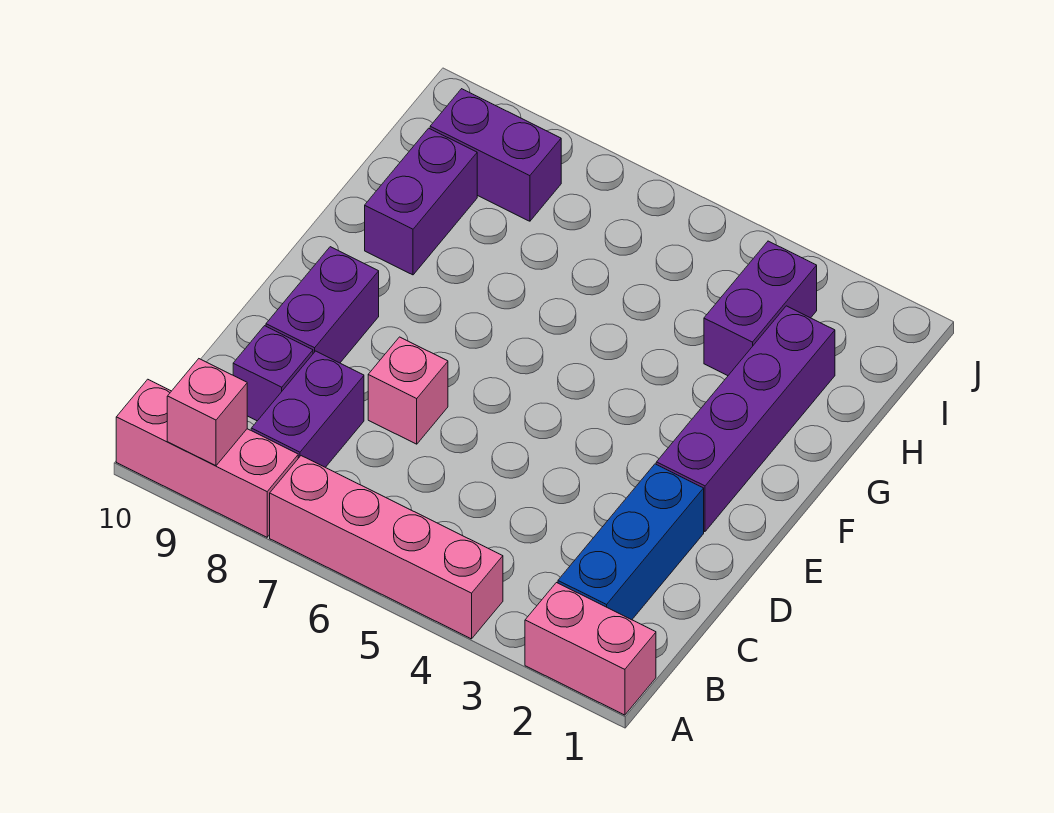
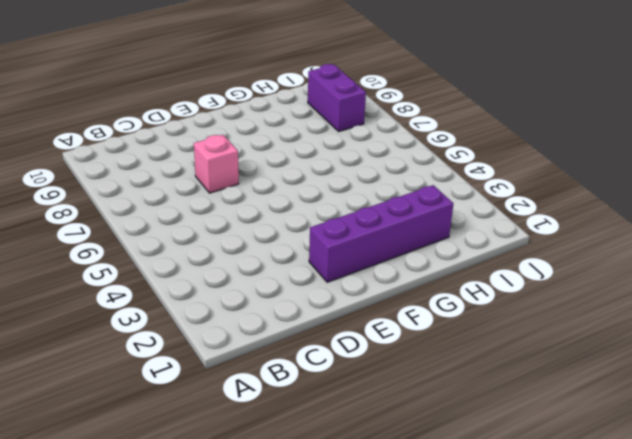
none -> pink 1x2 brick [525,583,656,715]
none -> pink 1x4 brick [270,456,503,639]
none -> pink 1x3 brick [116,379,298,537]

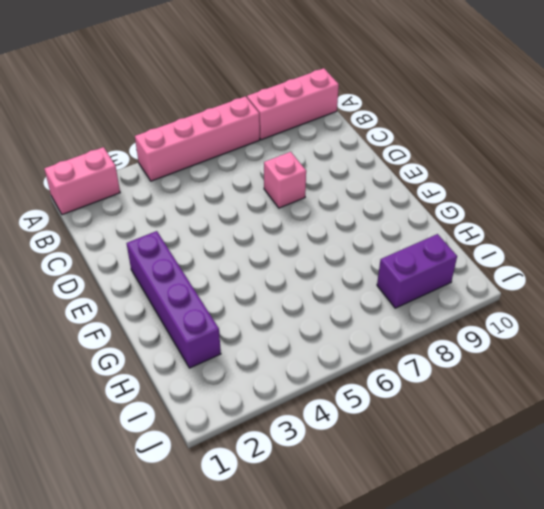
none -> blue 1x3 brick [558,464,704,620]
none -> purple 1x2 brick [251,351,364,467]
none -> purple 1x1 brick [233,326,313,421]

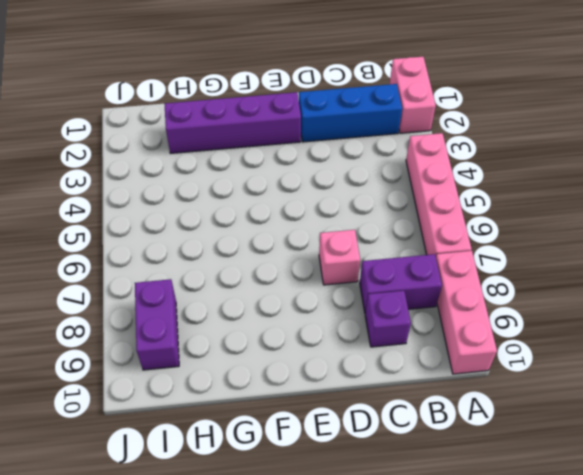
none -> purple 1x2 brick [266,247,379,363]
none -> purple 1x2 brick [365,128,477,275]
none -> purple 1x2 brick [704,241,817,376]

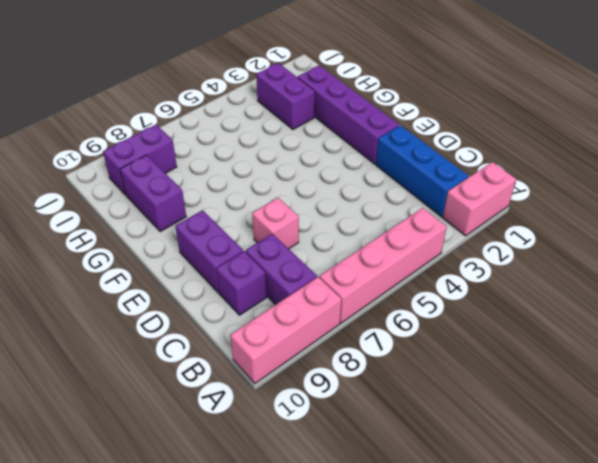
none -> pink 1x1 brick [167,359,247,466]

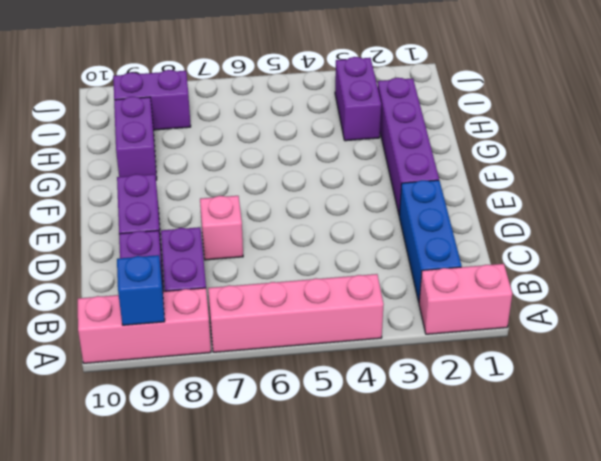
blue 1x1 brick [117,255,165,325] -> pink 1x1 brick [167,359,247,466]

